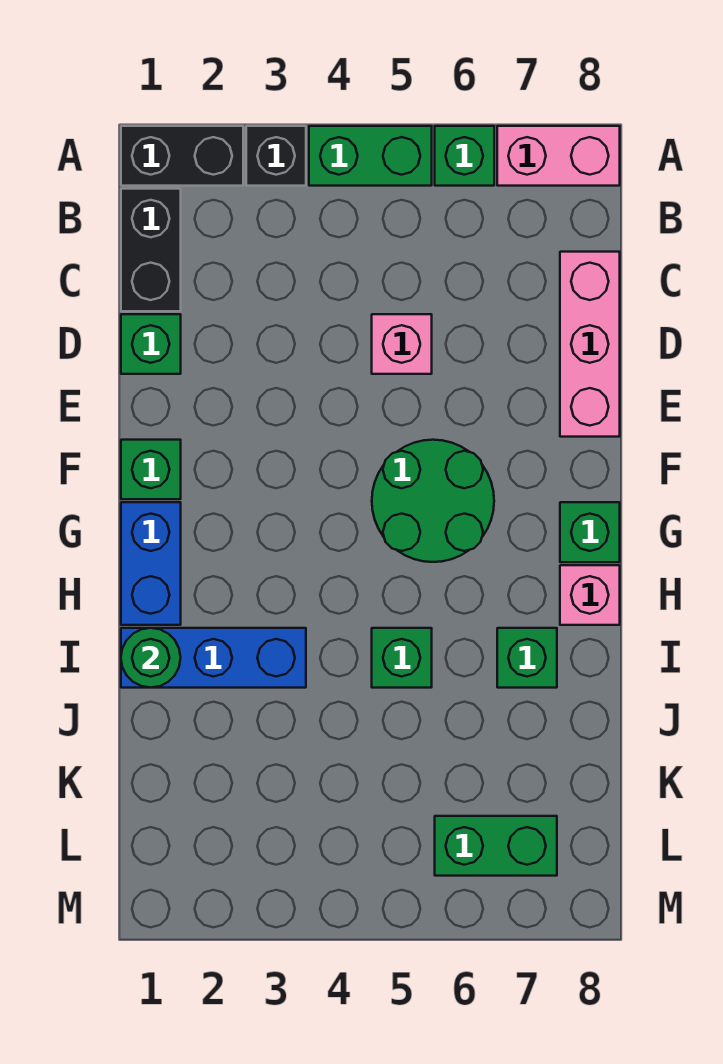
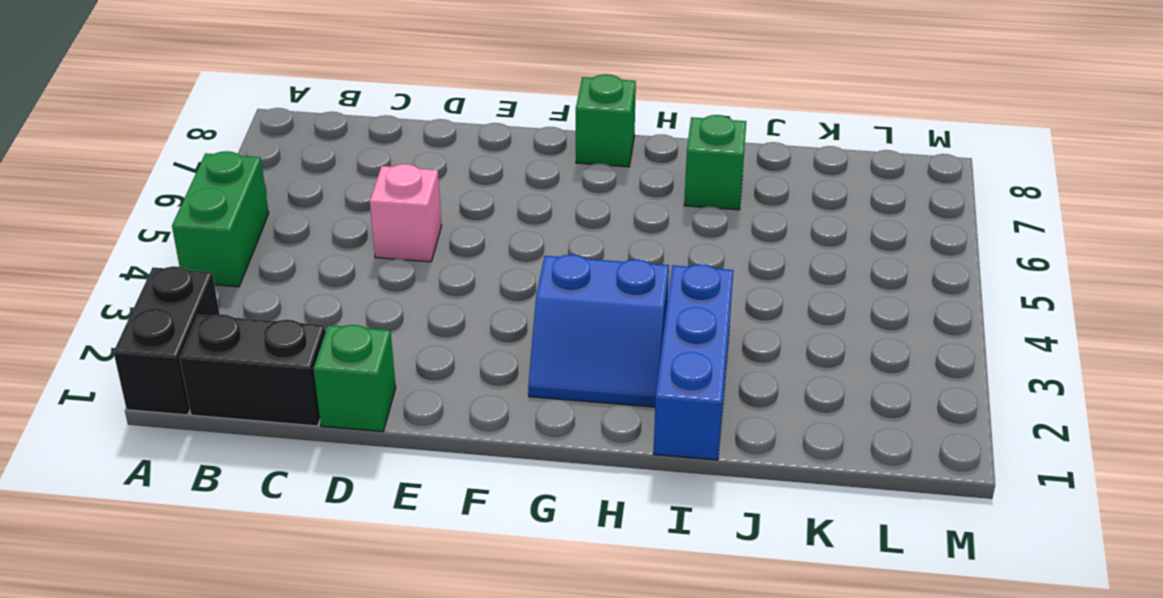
blue 2x2 slope [528,255,669,407] -> none
none -> black 1x1 brick [246,126,306,186]
none -> green 1x1 brick [435,126,494,186]
none -> pink 1x2 brick [497,126,620,186]

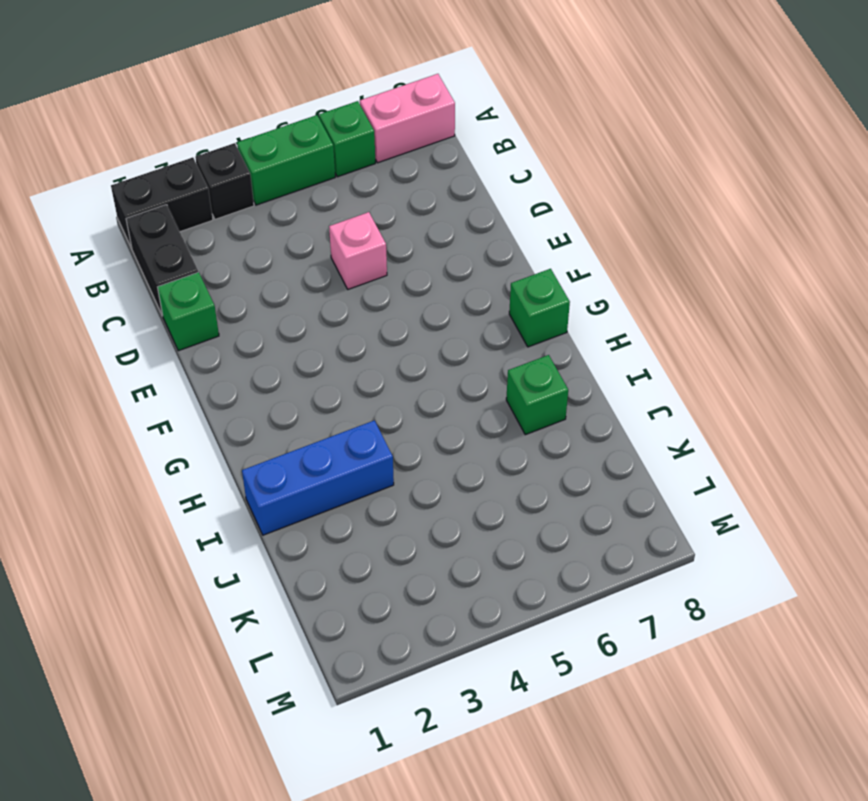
none -> pink 1x3 brick [560,252,620,437]
none -> green 1x1 brick [121,440,181,499]
none -> green 2x2 round brick [372,440,494,562]

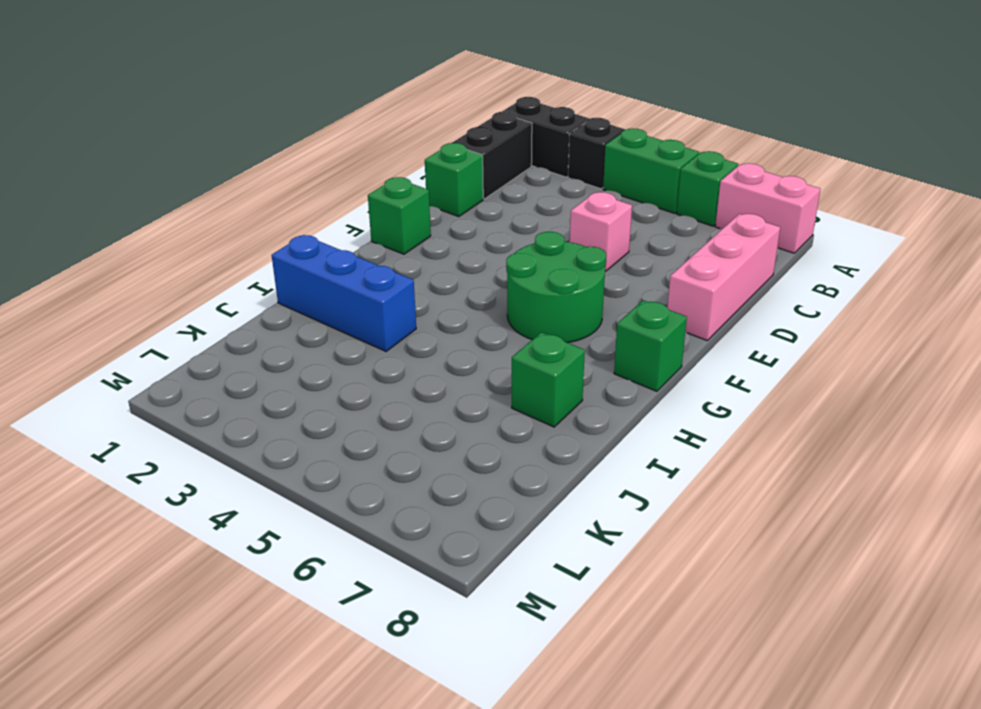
none -> blue 1x2 brick [121,502,181,625]
none -> pink 1x1 brick [560,565,620,625]
none -> green 1x1 brick [372,628,432,688]

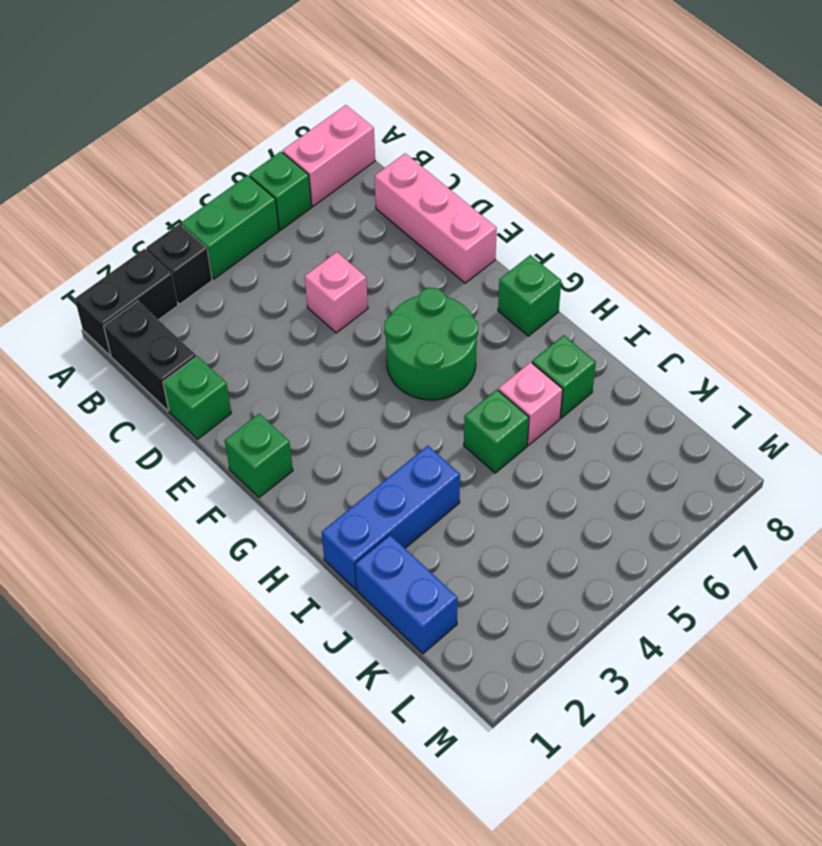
pink 1x1 brick [498,362,563,445] -> pink 1x1 brick moved to [560,565,620,625]
blue 1x2 brick [355,535,458,654] -> blue 1x2 brick moved to [121,502,181,625]
none -> green 1x2 brick [435,816,557,876]
none -> green 1x1 round brick [121,628,181,688]

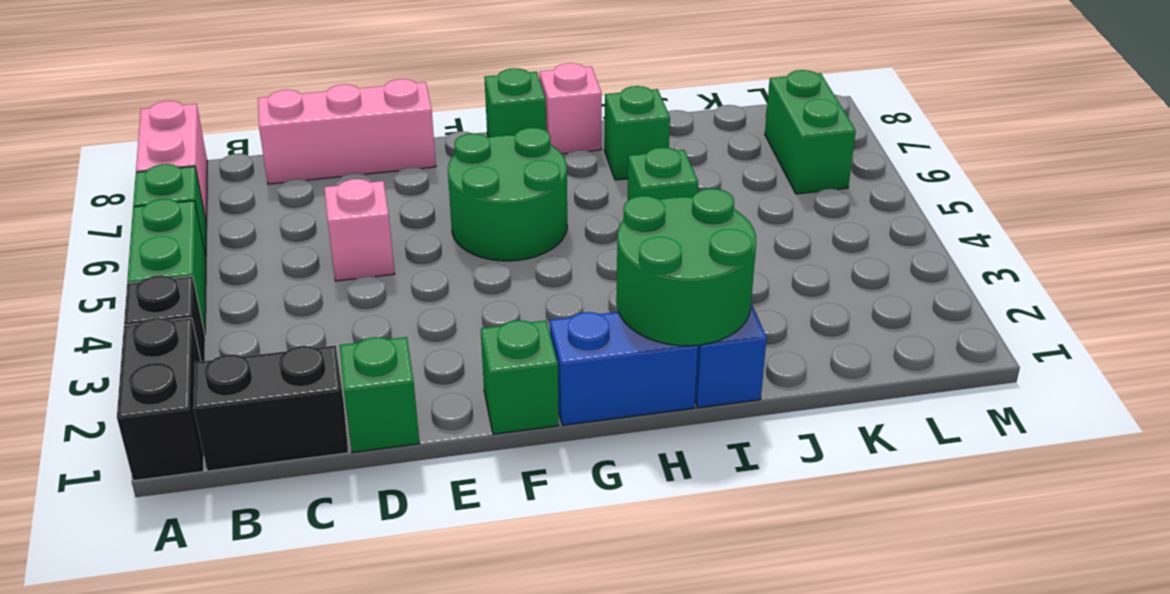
green 2x2 round brick [616,188,756,346] -> green 1x1 round brick [121,628,181,688]

